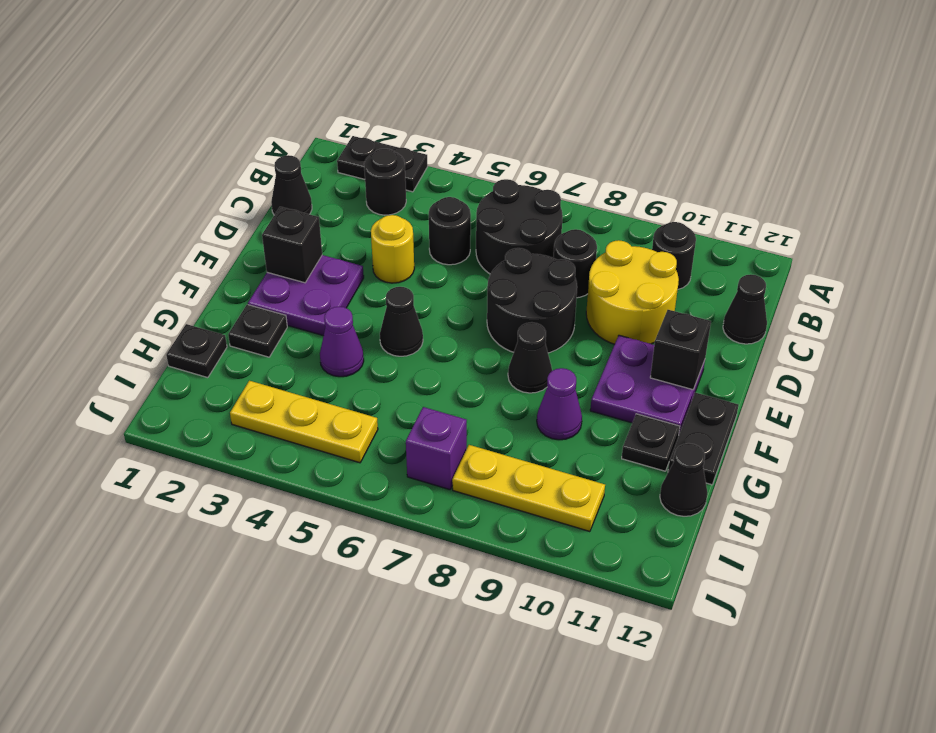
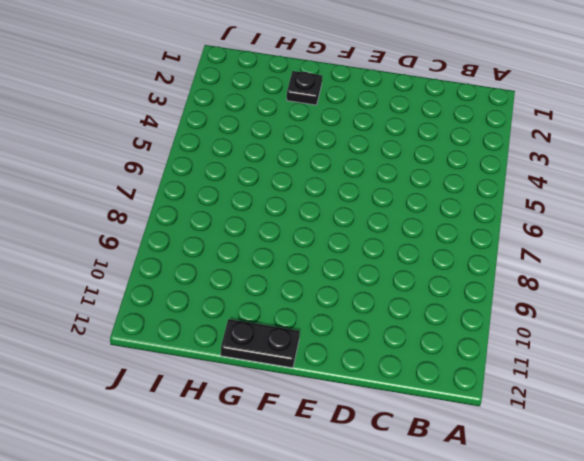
none -> black 1x2 plate [337,136,428,192]
none -> black 1x1 round brick [364,149,406,215]
none -> black 2x2 round brick [476,179,563,274]

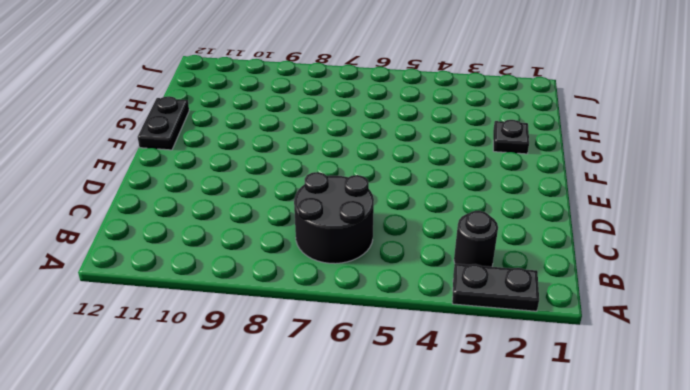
none -> black 1x1 round brick [652,222,696,289]
none -> black 1x1 cone [271,155,312,215]
none -> black 1x1 round brick [429,197,471,265]

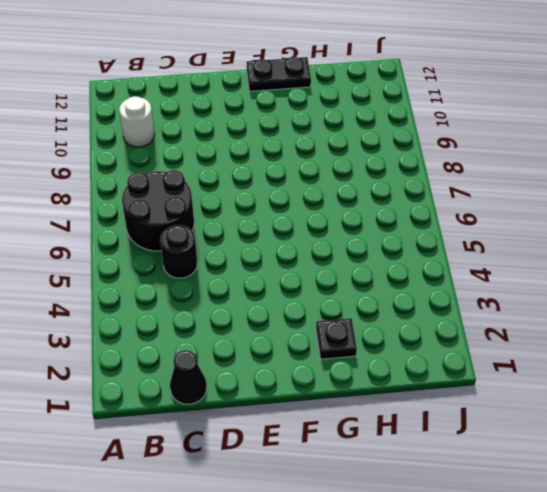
white 1x1 round brick [119,96,155,147] -> black 1x1 round brick [652,222,696,289]
none -> black 1x2 plate [337,136,428,192]
none -> black 1x1 round brick [364,149,406,215]
none -> black 1x1 round brick [554,229,597,298]

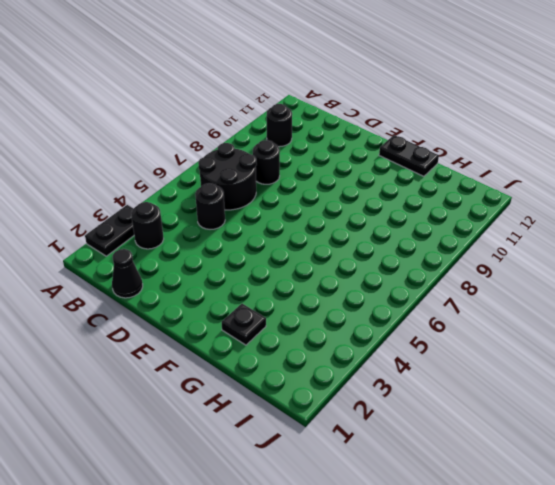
none -> yellow 2x2 round brick [586,240,679,344]
none -> black 1x1 cone [723,274,767,344]
none -> yellow 1x1 round brick [371,215,414,283]

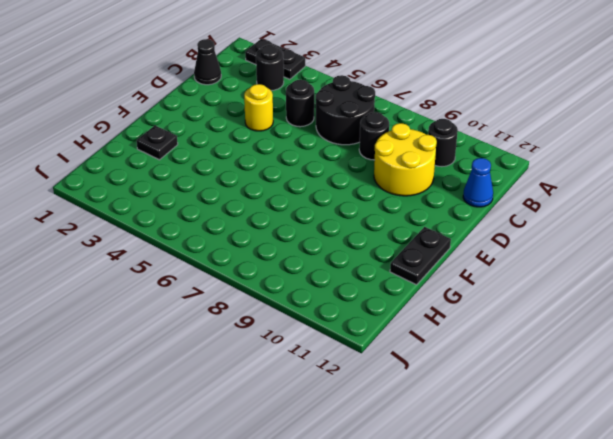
blue 1x1 cone [463,158,493,207] -> black 1x1 cone [723,274,767,344]
none -> black 2x2 round brick [487,248,577,353]
none -> purple 2x2 plate [248,255,364,336]
none -> purple 2x2 plate [590,335,705,433]

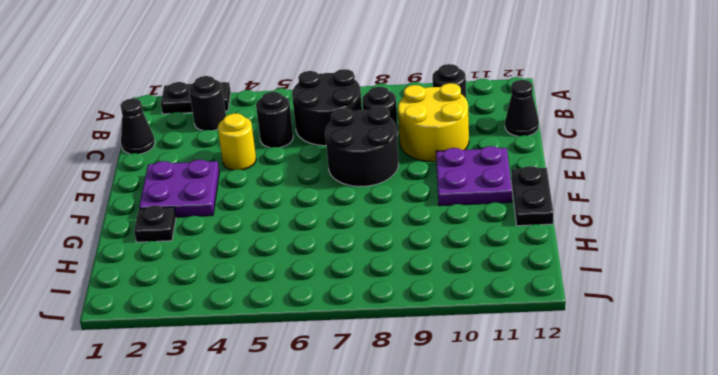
none -> black 1x1 cone [380,287,423,356]
none -> black 1x1 cone [508,322,552,393]
none -> purple 1x1 cone [320,307,364,377]

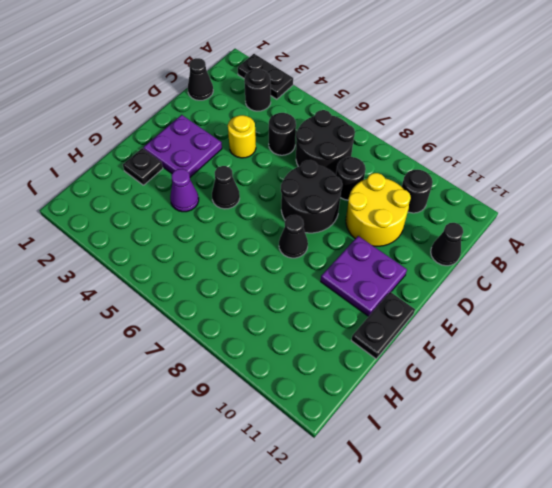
none -> purple 1x1 cone [537,368,582,440]
none -> black 1x1 plate [622,414,680,471]
none -> black 1x1 plate [166,324,227,378]

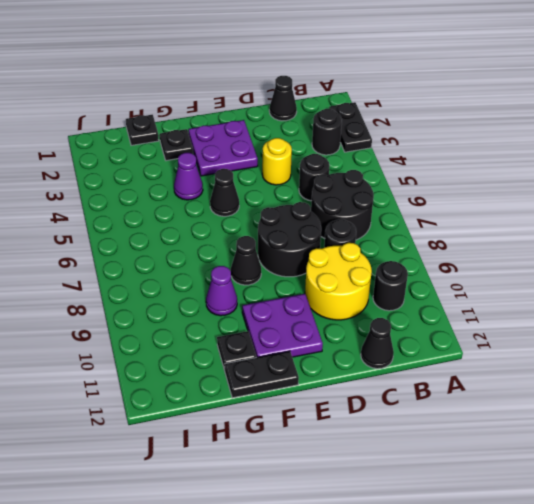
none -> black 1x1 cone [660,443,708,516]
none -> yellow 1x3 plate [230,381,378,463]
none -> purple 1x1 brick [406,407,467,490]

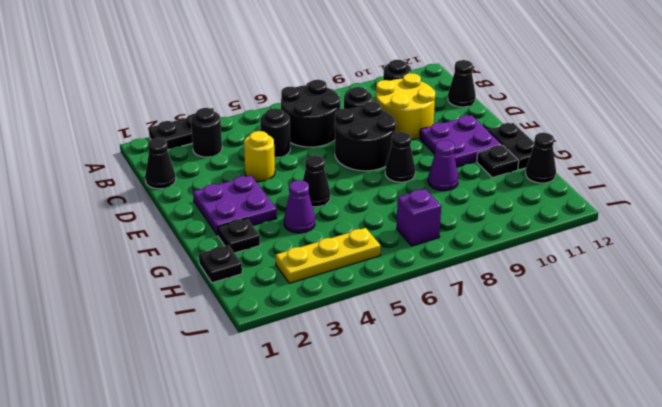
none -> yellow 1x3 plate [452,445,605,532]
none -> black 1x1 brick [262,207,322,283]
none -> black 1x1 brick [650,310,711,390]

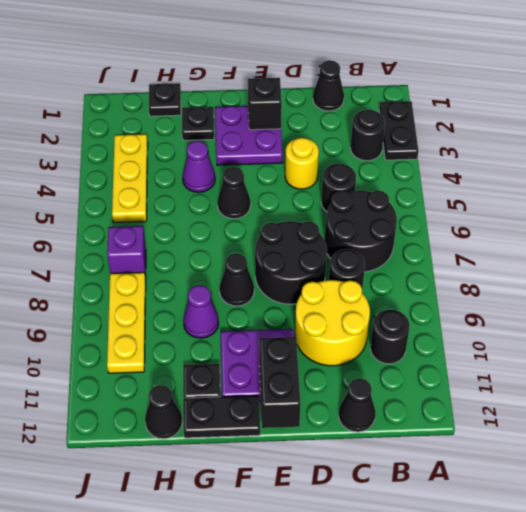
black 1x2 brick [259,337,301,428] -> black 1x1 brick [650,310,711,390]

